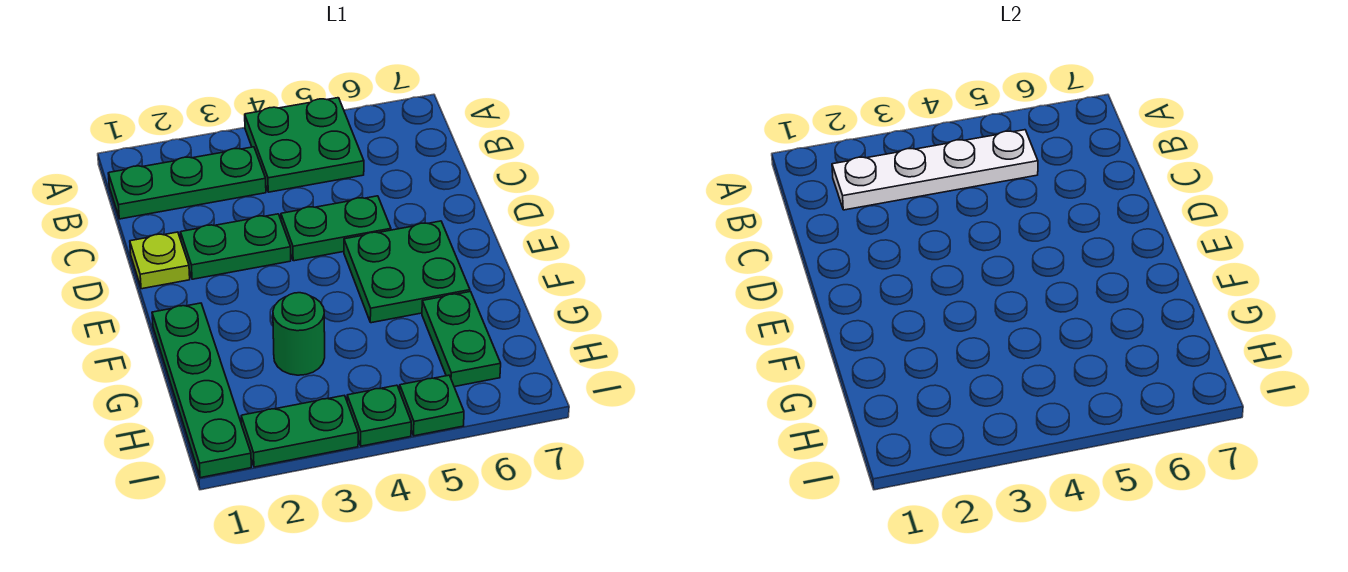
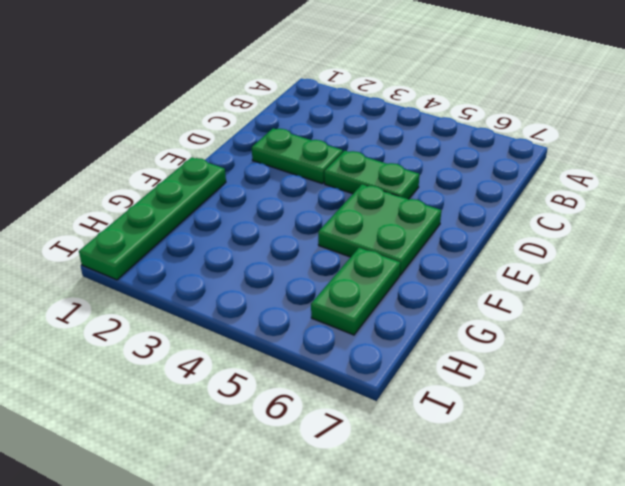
none -> green 2x2 plate [245,98,364,192]
none -> green 1x3 plate [108,147,266,219]
none -> lime 1x1 plate [130,232,190,289]

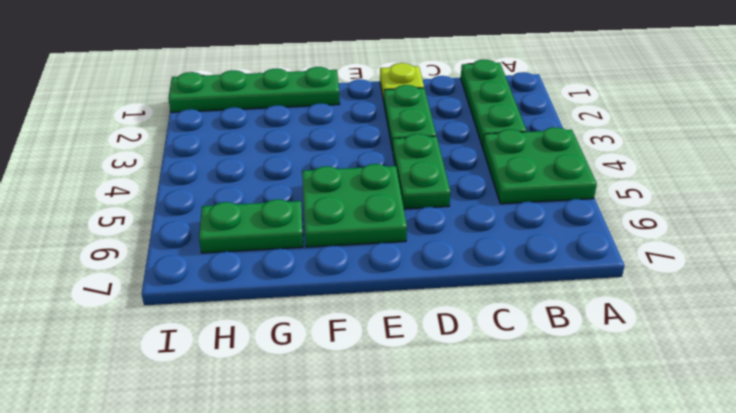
none -> green 1x1 round brick [273,293,325,375]
none -> green 1x2 plate [241,395,358,467]
none -> green 1x1 plate [347,385,411,446]

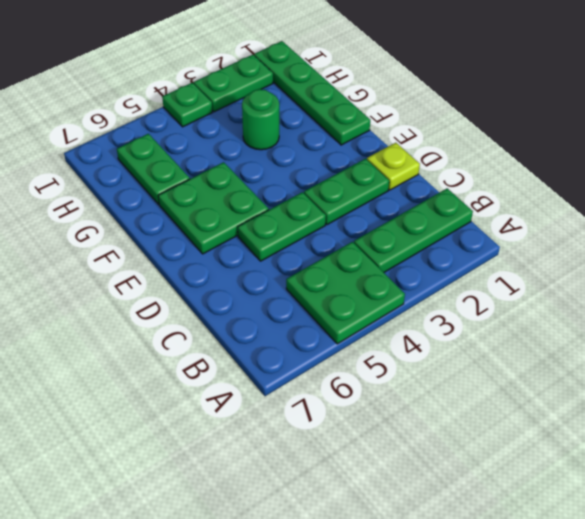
none -> green 1x1 plate [400,375,464,436]
none -> white 1x4 plate [832,130,1038,210]

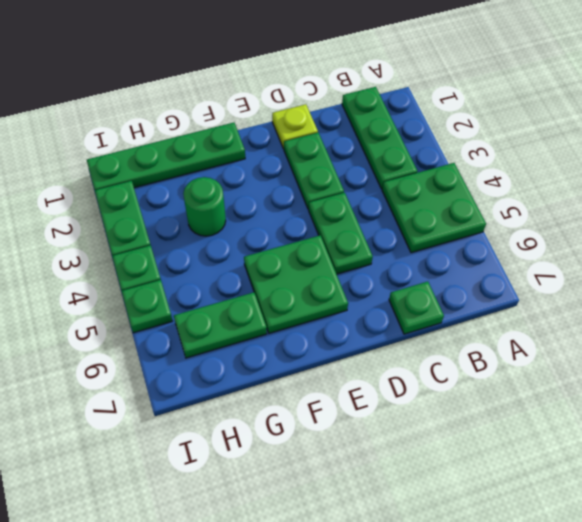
green 1x1 plate [389,282,444,334] -> none
none -> white 1x4 plate [832,130,1038,210]

